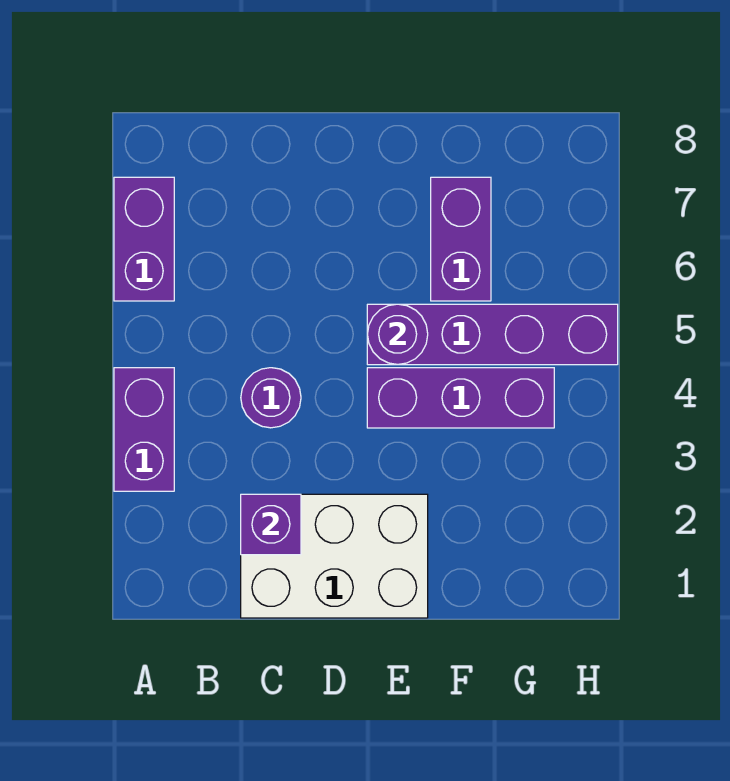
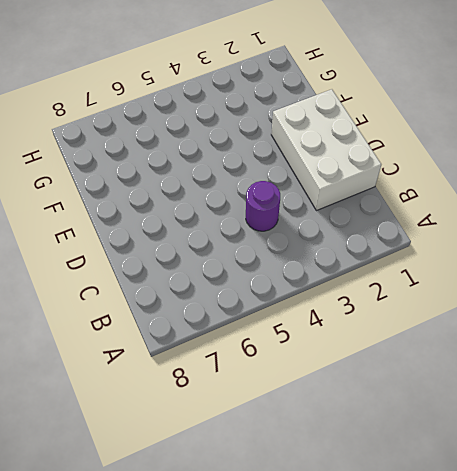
none -> purple 1x2 brick [114,368,174,491]
none -> purple 1x2 brick [114,177,174,301]

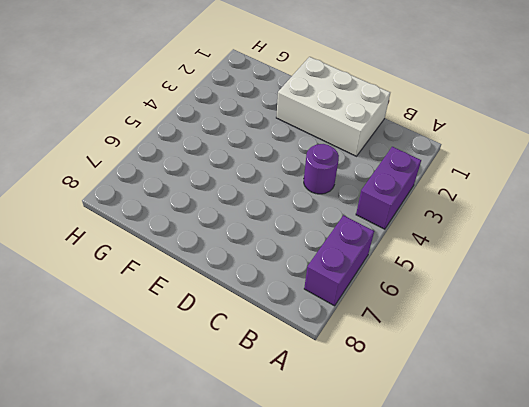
none -> purple 1x3 brick [367,368,554,428]
none -> purple 1x4 brick [367,304,618,365]

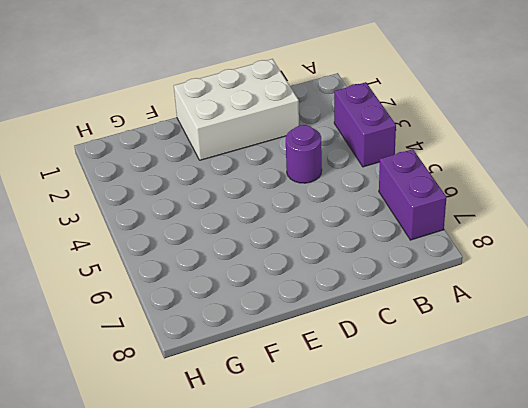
none -> purple 1x3 brick [367,368,554,428]
none -> purple 1x4 brick [367,304,618,365]

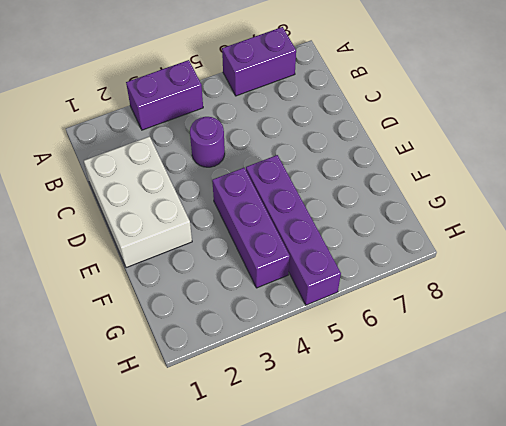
none -> purple 1x2 brick [431,177,491,301]
none -> purple 1x1 brick [241,494,301,555]

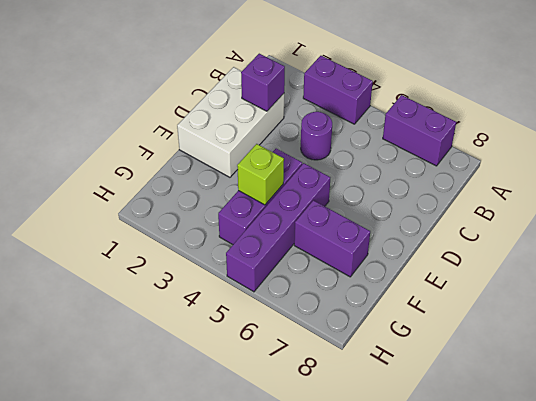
lime 1x1 brick [237,144,284,205] -> none
none -> purple 1x1 round brick [367,304,428,364]

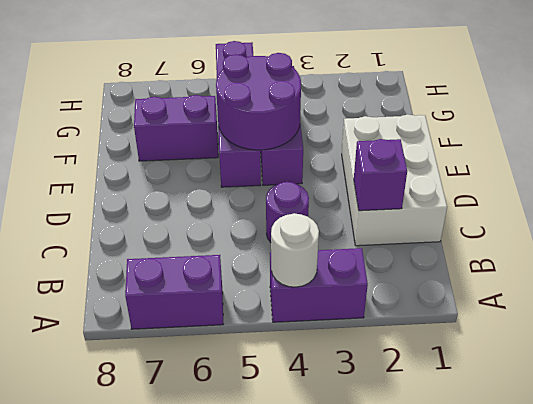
white 1x1 round brick [271,213,319,287] -> none
purple 2x2 round brick [216,53,301,150] -> purple 1x1 round brick [367,304,428,364]

